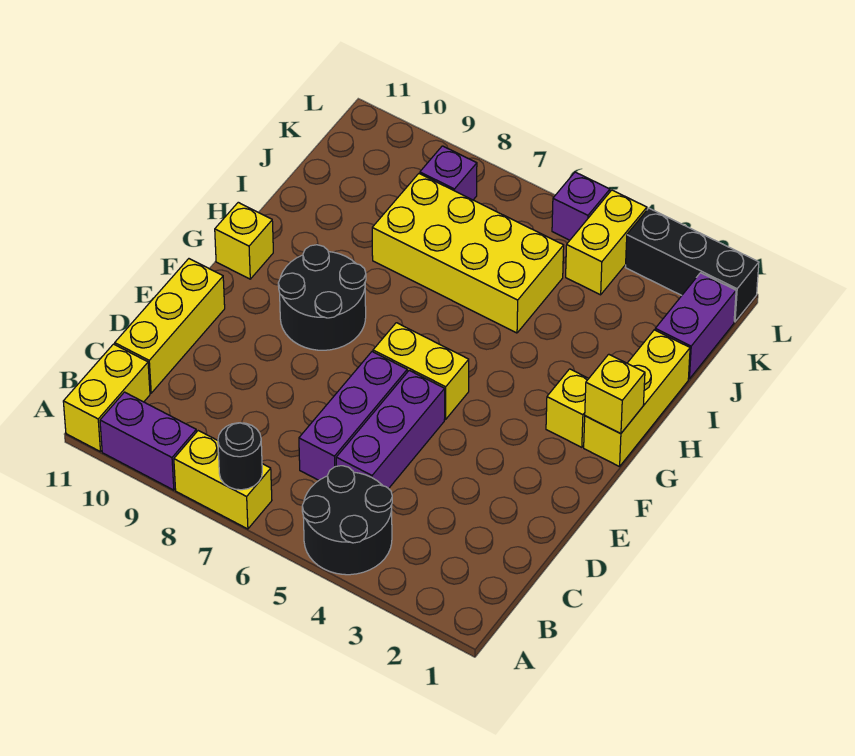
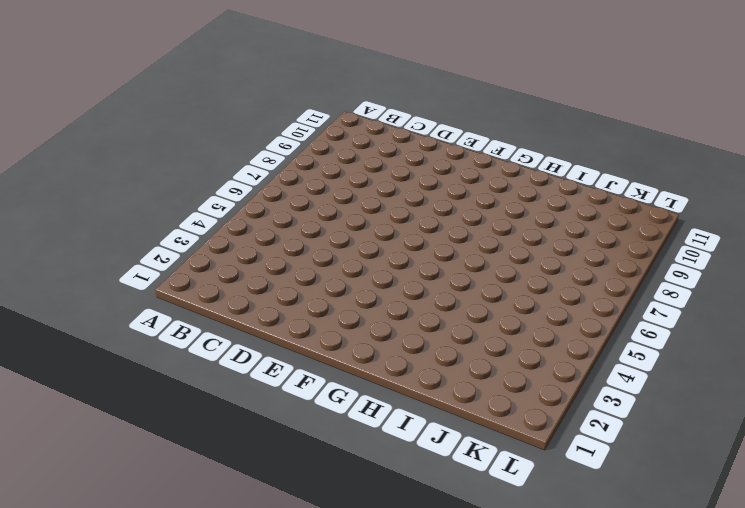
none -> black 2x2 round brick [302,466,392,575]
none -> yellow 1x2 brick [174,431,272,529]
none -> purple 1x2 brick [100,392,196,490]

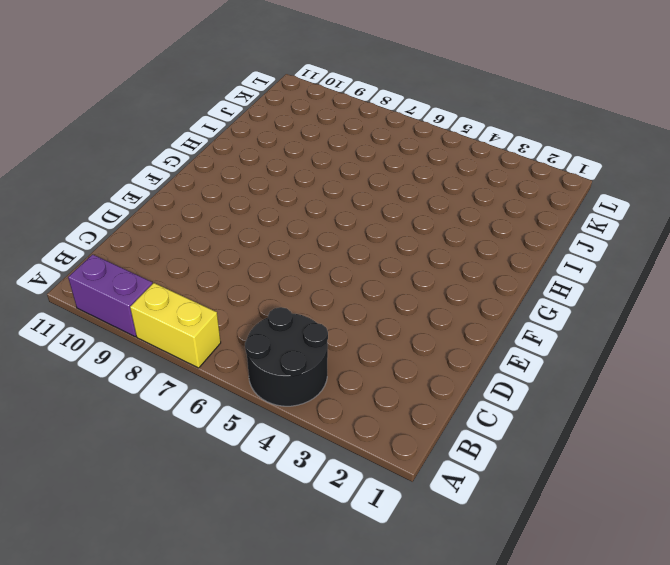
none -> yellow 1x2 brick [63,344,150,452]
none -> purple 1x3 brick [336,370,445,489]
none -> purple 1x3 brick [299,352,407,480]

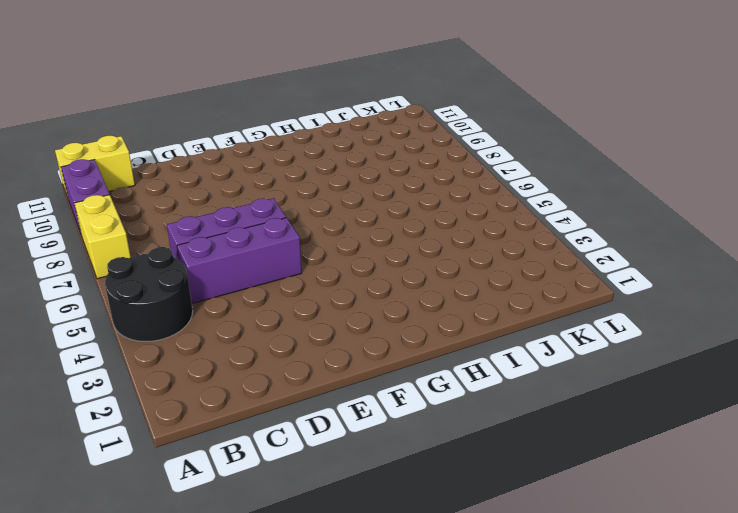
none -> yellow 1x3 brick [115,259,225,393]
none -> yellow 1x2 brick [373,323,469,419]
none -> black 2x2 round brick [278,245,366,350]

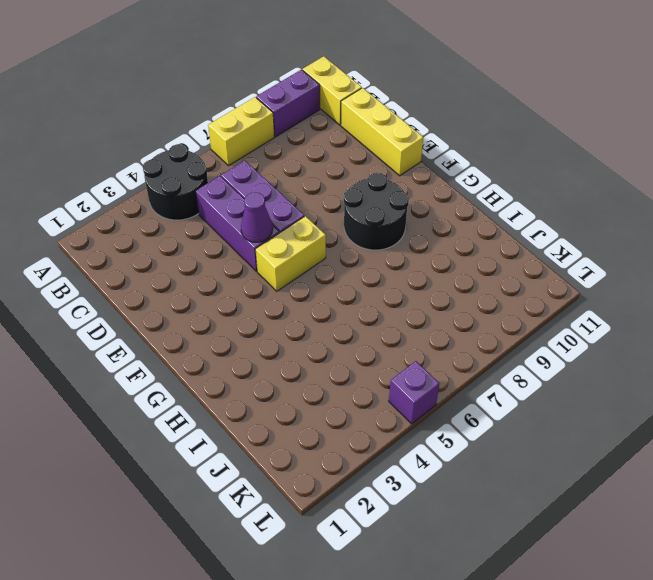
purple 1x1 cone [241,192,273,242] -> none
none -> yellow 1x3 brick [584,330,690,467]
none -> yellow 1x1 brick [546,369,589,447]
none -> yellow 1x1 brick [215,202,273,279]

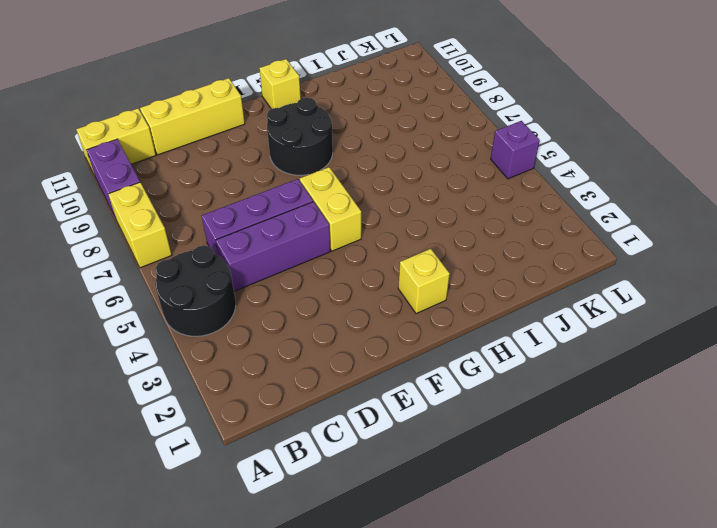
none -> yellow 1x3 brick [584,330,690,467]
none -> yellow 2x4 brick [372,174,564,333]
none -> purple 1x2 brick [655,273,736,379]

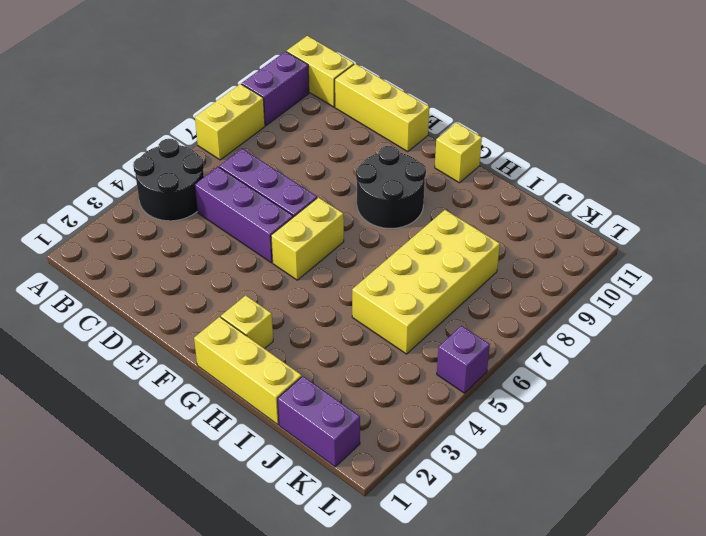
none -> yellow 1x2 brick [566,190,647,295]
none -> purple 1x1 brick [420,146,477,200]
none -> black 1x3 brick [625,208,759,322]

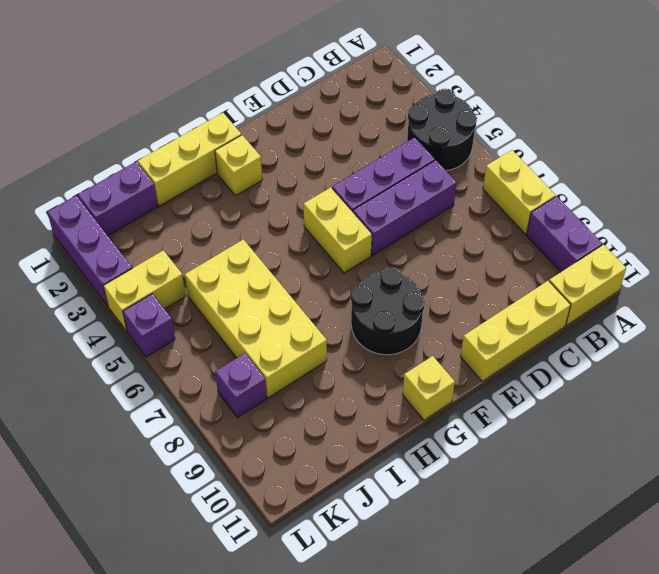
purple 1x3 brick [47,196,132,306] -> black 1x3 brick [625,208,759,322]
none -> black 1x1 round brick [218,423,262,490]
none -> yellow 1x1 brick [585,354,645,434]

